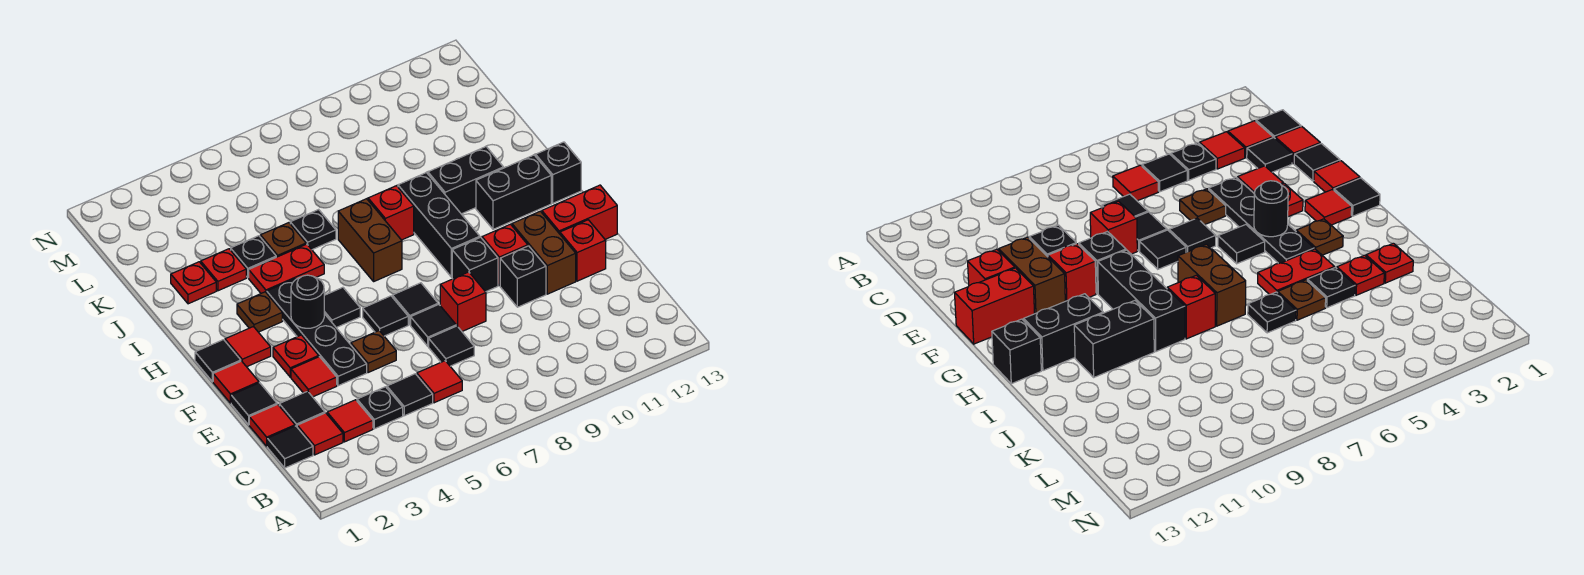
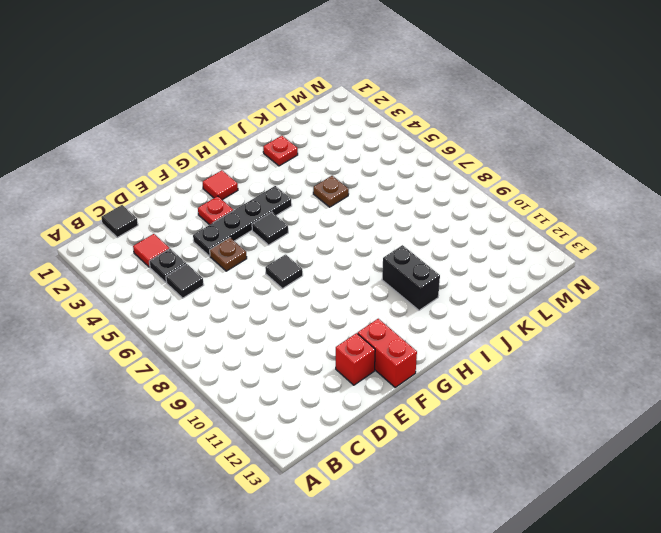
none -> red 1x1 tile [297,413,343,455]
none -> red 1x1 tile [417,361,462,403]
none -> red 1x1 tile [249,404,295,446]
none -> black 1x1 tile [279,391,325,427]

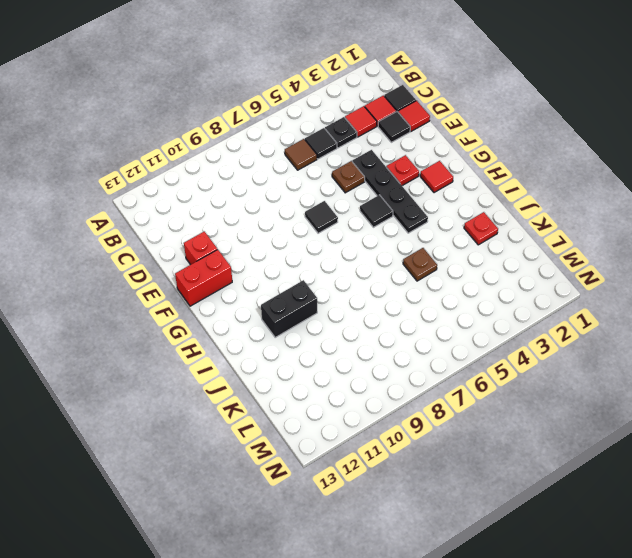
brown 1x1 tile [285,139,317,170] -> red 1x1 tile [417,361,462,403]
none -> black 1x1 tile [429,326,474,366]
none -> black 1x1 tile [231,383,277,425]
none -> red 1x1 tile [291,357,337,397]
none -> black 1x1 tile [411,305,456,346]

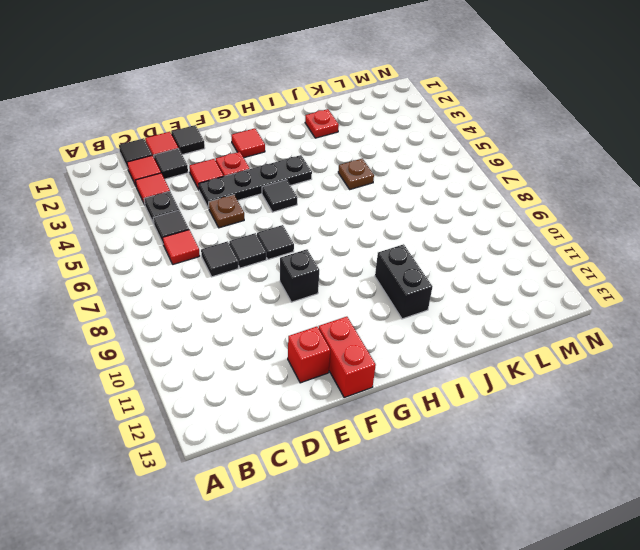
none -> red 1x1 brick [440,272,486,331]
none -> black 1x1 brick [500,246,546,307]
none -> brown 1x2 brick [512,211,576,294]
none -> red 1x1 tile [213,361,259,403]

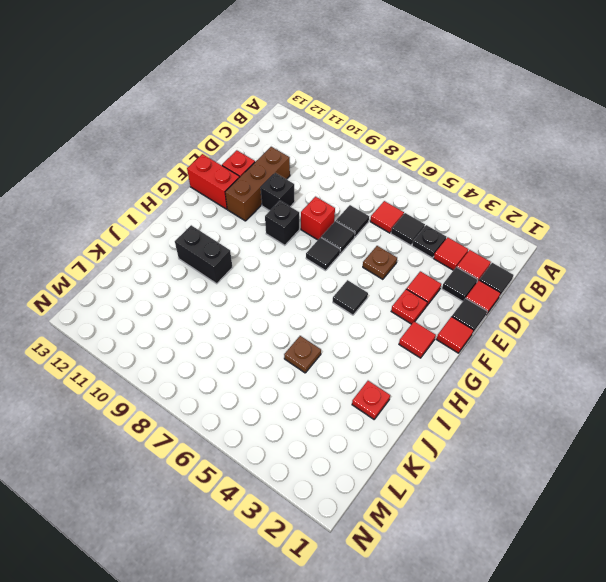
brown 1x3 brick [225,147,290,221] -> brown 1x2 brick [512,211,576,294]
none -> black 1x4 plate [267,279,367,386]
none -> black 1x1 tile [363,296,408,336]
none -> red 1x1 brick [482,224,528,286]
none -> black 1x1 tile [195,340,241,382]

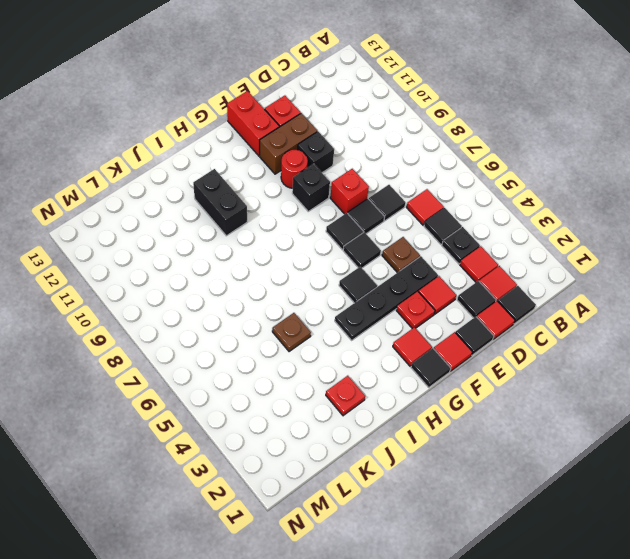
red 1x1 round brick [281,150,308,188] -> red 1x1 brick [482,224,528,286]
none -> black 1x3 brick [398,173,480,277]
none -> brown 1x1 plate [237,292,282,332]
none -> brown 1x2 brick [338,199,402,281]
none -> black 1x2 brick [476,155,551,229]

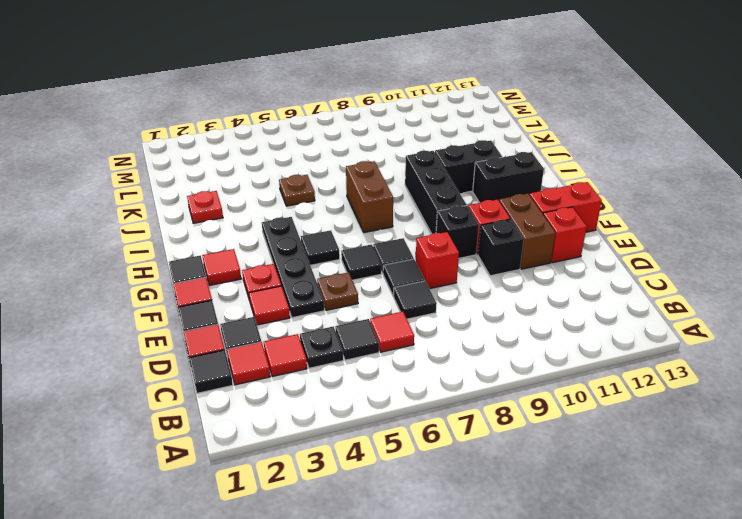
none -> brown 1x1 plate [237,292,282,332]
none -> black 1x1 brick [536,142,581,203]
none -> red 1x2 plate [249,244,324,293]
none -> red 1x1 brick [368,186,414,240]

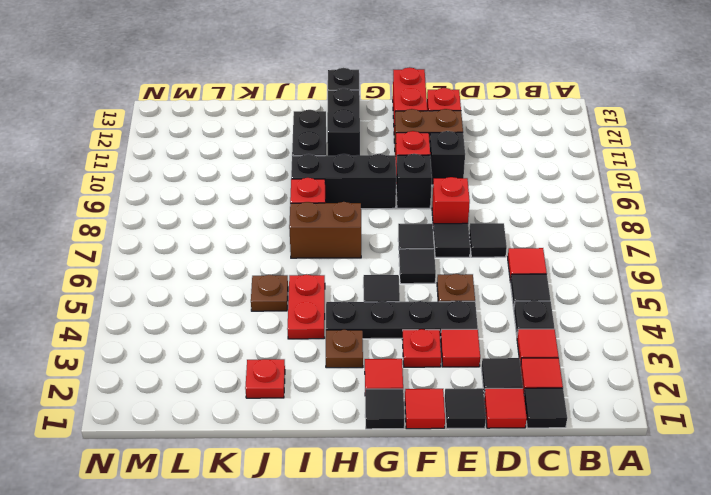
none -> red 1x1 plate [201,249,246,291]
none -> black 1x1 plate [231,236,276,278]
none -> black 1x1 plate [290,209,336,250]
none -> black 1x1 round brick [291,275,324,328]

